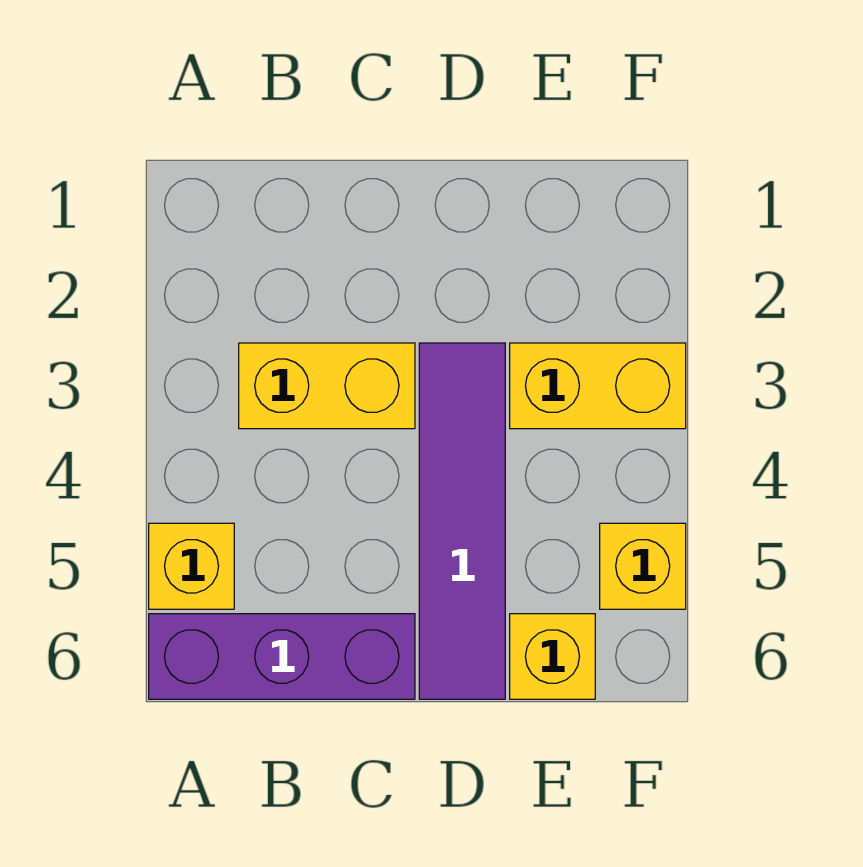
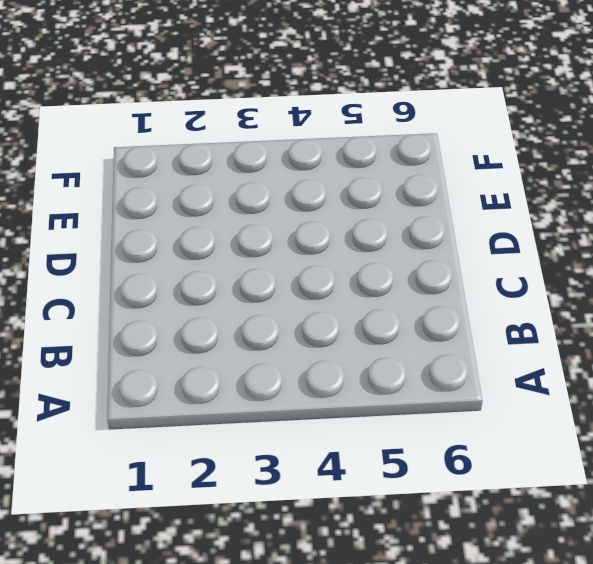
none -> yellow 1x1 brick [149,523,234,609]
none -> purple 1x3 brick [149,614,415,699]

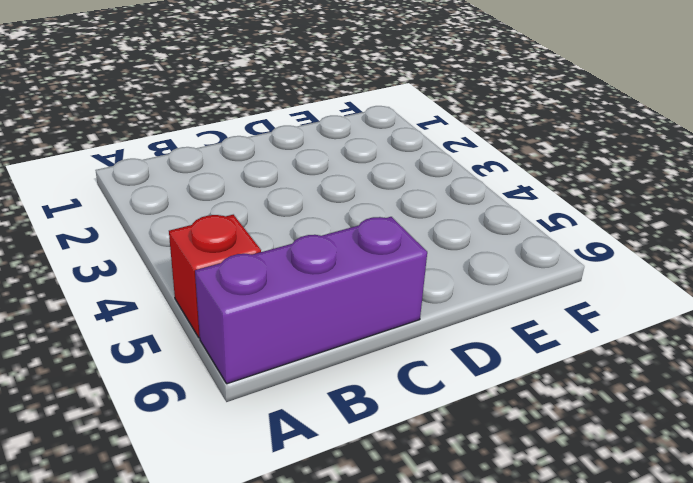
red 1x1 brick [169,215,261,338] -> yellow 1x1 brick [149,523,234,609]
none -> yellow 1x2 brick [239,343,415,429]
none -> purple 1x4 tile [419,343,505,699]

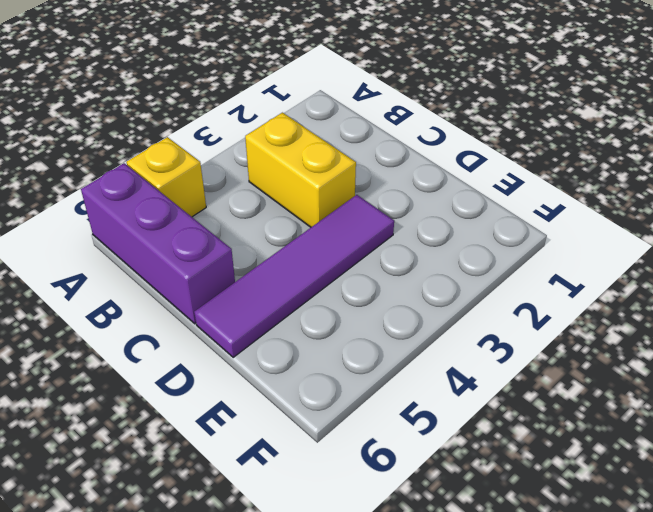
none -> yellow 1x2 brick [510,343,686,429]
none -> yellow 1x1 brick [510,614,595,699]

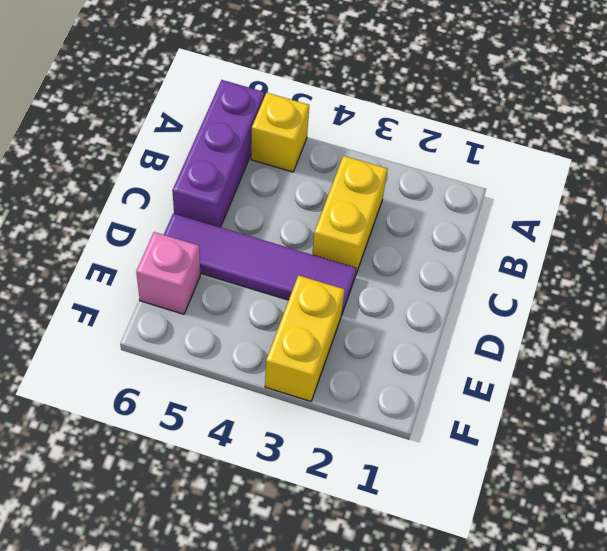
pink 1x1 brick [136,232,200,314] -> yellow 1x1 brick [510,614,595,699]
none -> yellow 1x1 brick [600,523,686,609]

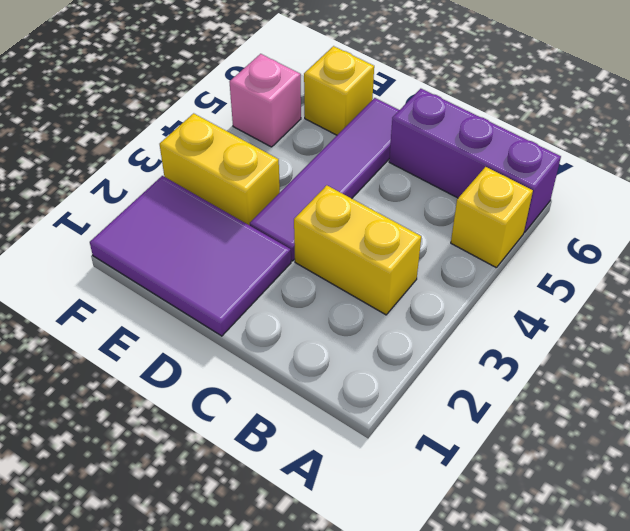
purple 2x3 tile [90,176,291,336] -> none
pink 1x1 brick [230,54,301,147] -> yellow 1x1 brick [600,523,686,609]

